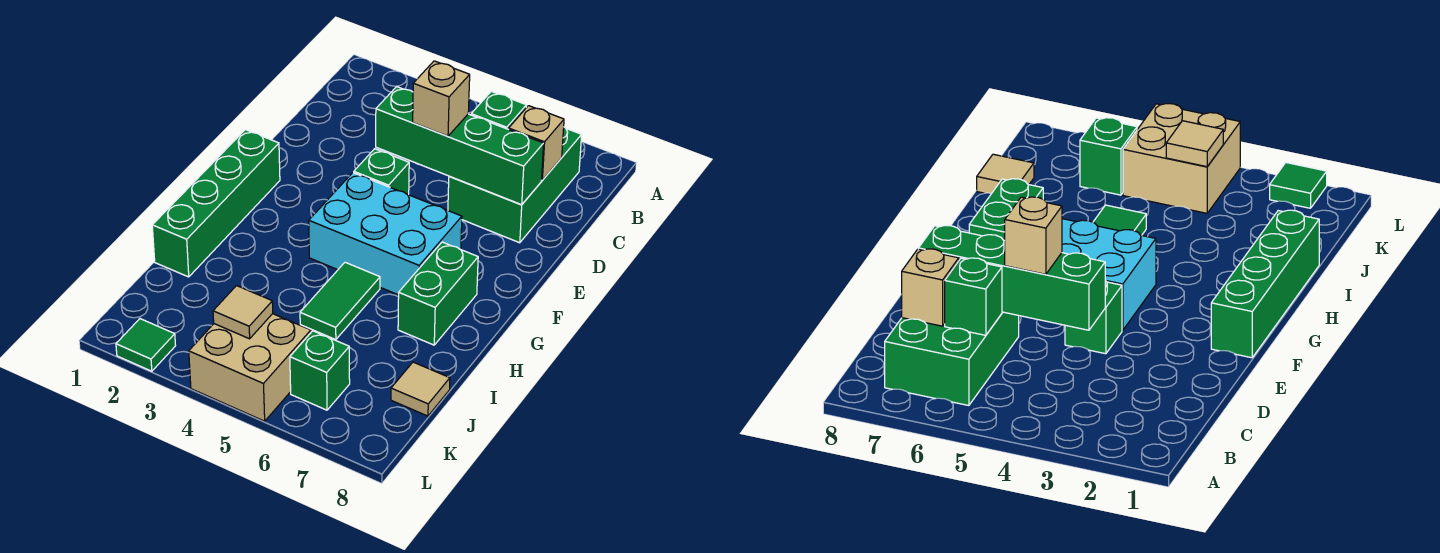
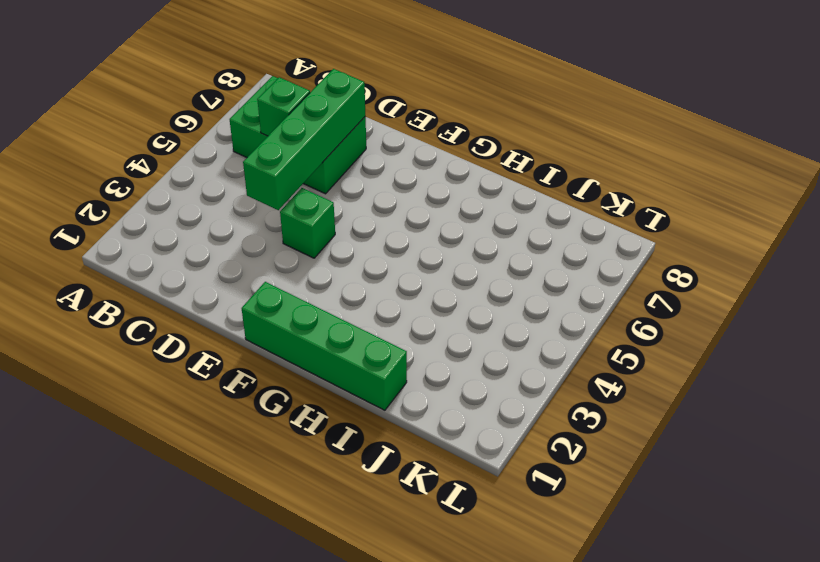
none -> cyan 2x3 brick [309,173,462,295]
none -> green 1x2 brick [398,242,478,345]
none -> green 1x2 tile [300,262,380,340]

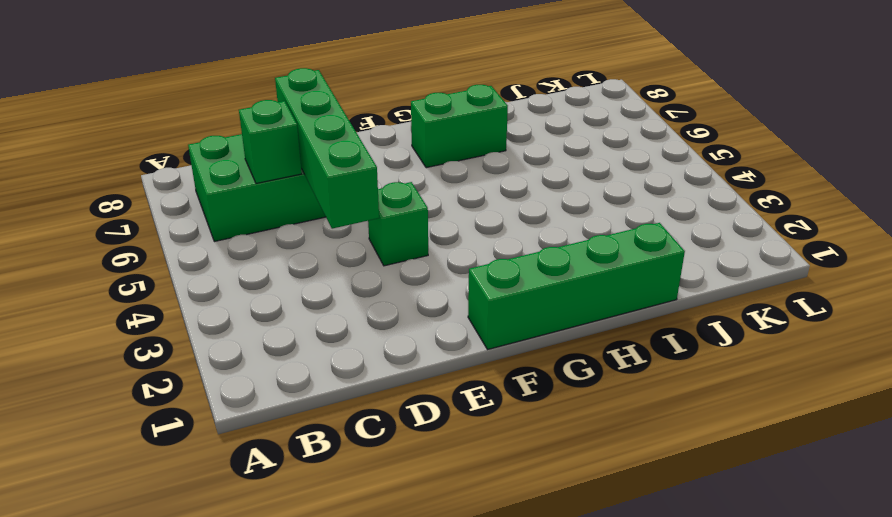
none -> cyan 2x3 brick [309,173,462,295]
none -> green 1x2 tile [300,262,380,340]
none -> tan 1x1 tile [391,362,450,416]

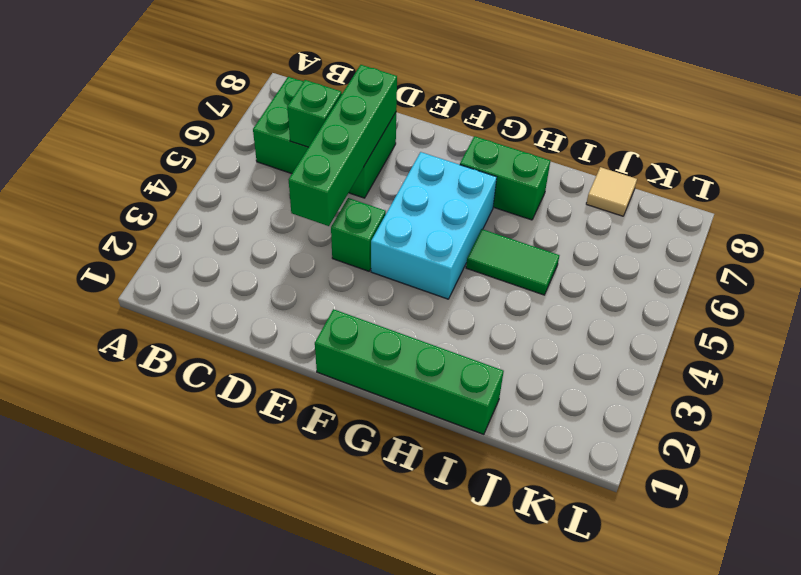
none -> tan 2x2 brick [189,314,311,421]
none -> green 1x1 brick [290,331,350,410]
none -> green 1x1 tile [116,319,176,371]

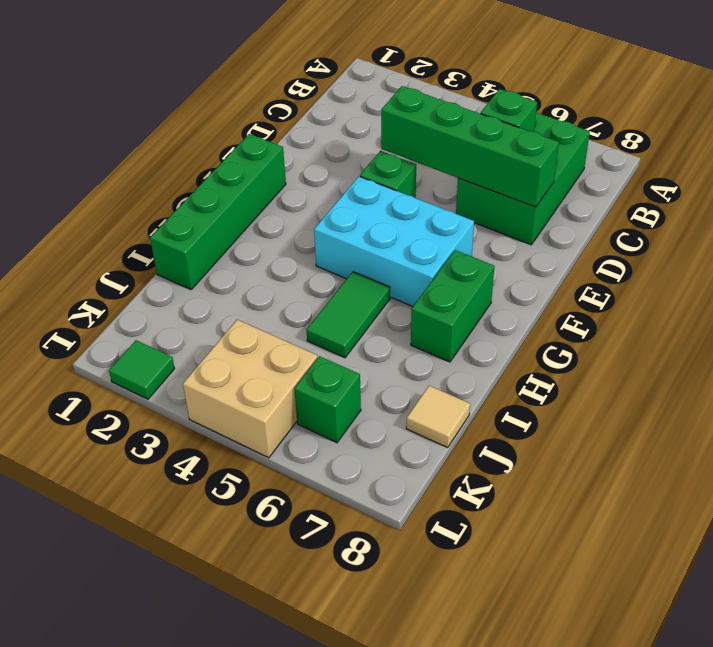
none -> tan 1x1 brick [509,106,564,180]
none -> tan 1x1 tile [213,286,273,339]
none -> tan 1x1 brick [413,61,470,136]

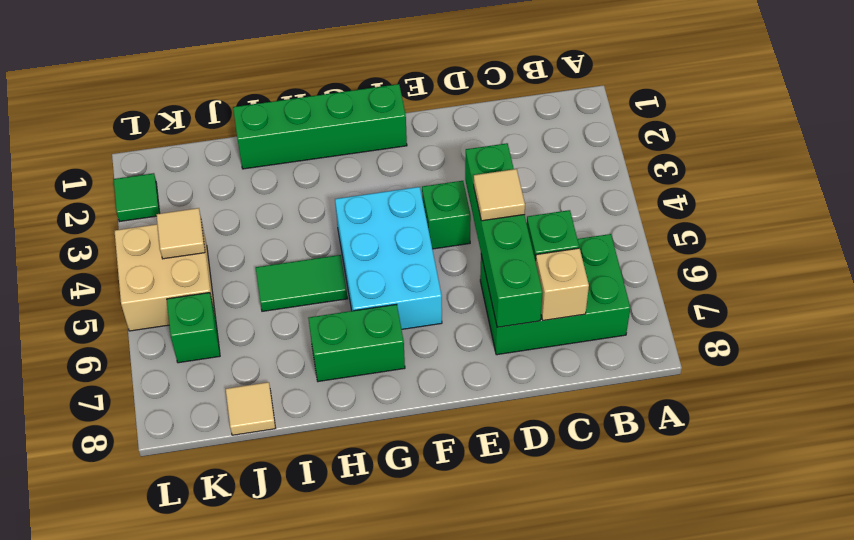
tan 1x1 tile [474,169,525,221] -> tan 1x1 brick [413,61,470,136]

